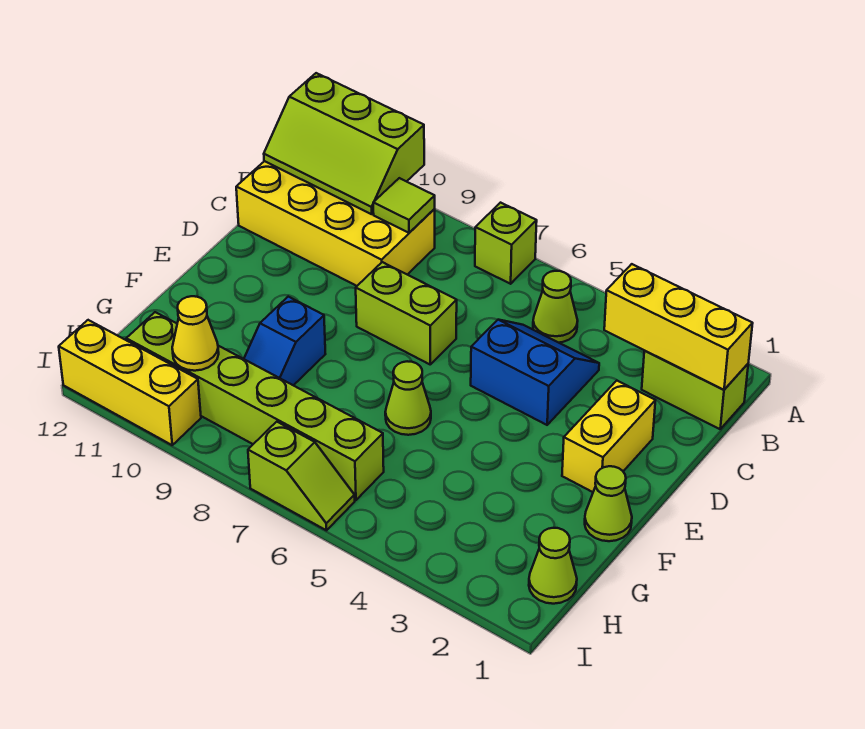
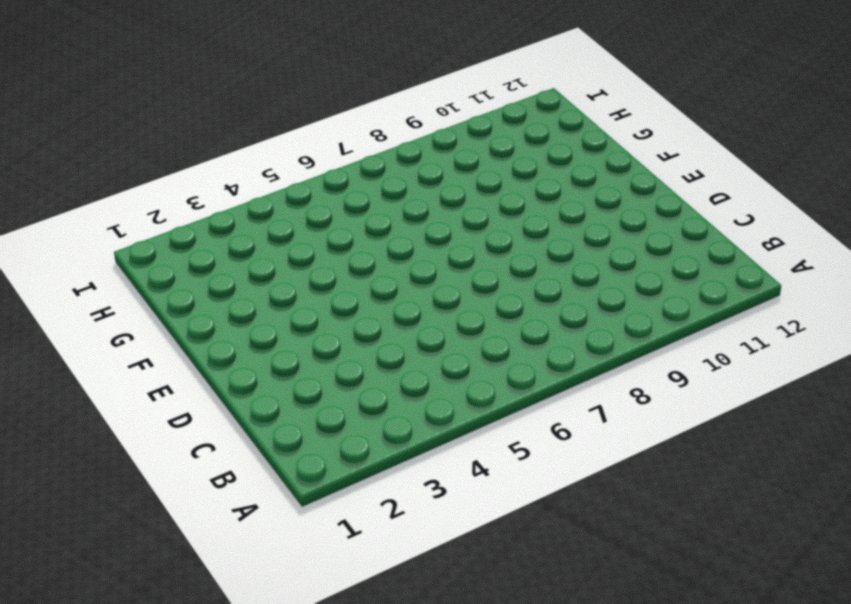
none -> lime 1x1 brick [475,203,537,284]
none -> lime 1x2 brick [642,351,748,429]
none -> lime 1x1 cone [533,271,578,343]

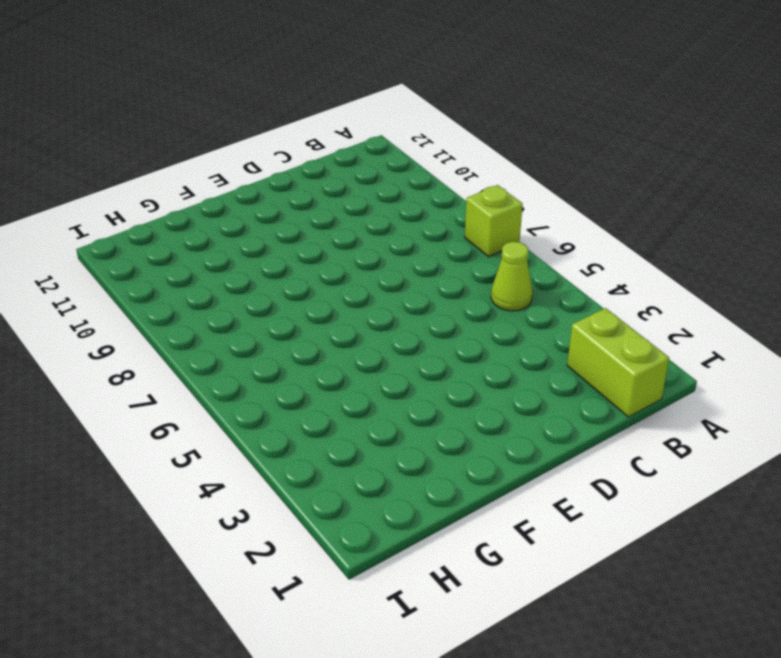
none -> yellow 2x4 brick [236,161,435,286]
none -> blue 2x2 slope [471,320,599,425]
none -> yellow 1x2 brick [562,381,655,492]

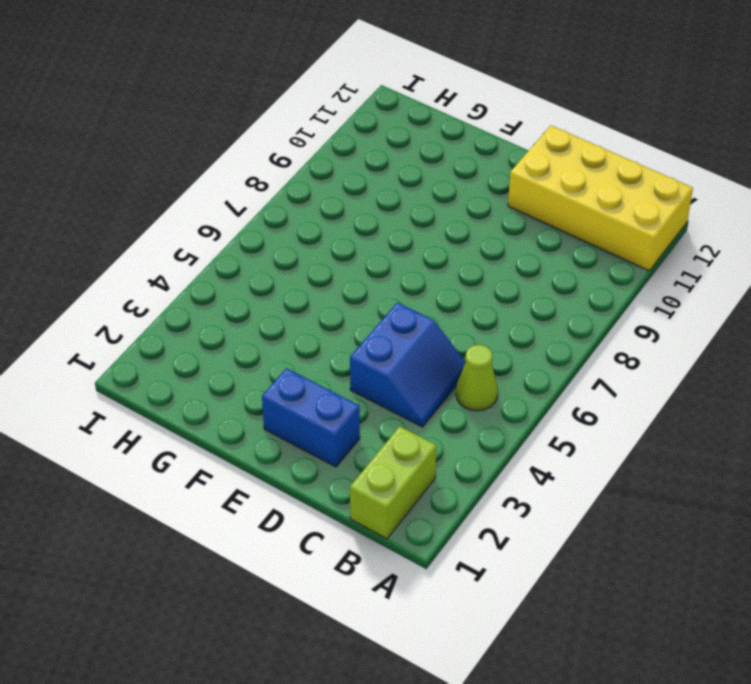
yellow 2x4 brick [508,126,693,271] -> yellow 2x4 brick turned to [236,161,435,286]
blue 1x2 brick [262,368,360,467] -> yellow 1x2 brick [562,381,655,492]
none -> lime 1x1 brick [475,203,537,284]
none -> lime 1x2 brick [356,262,457,364]
none -> lime 1x1 cone [585,466,632,541]

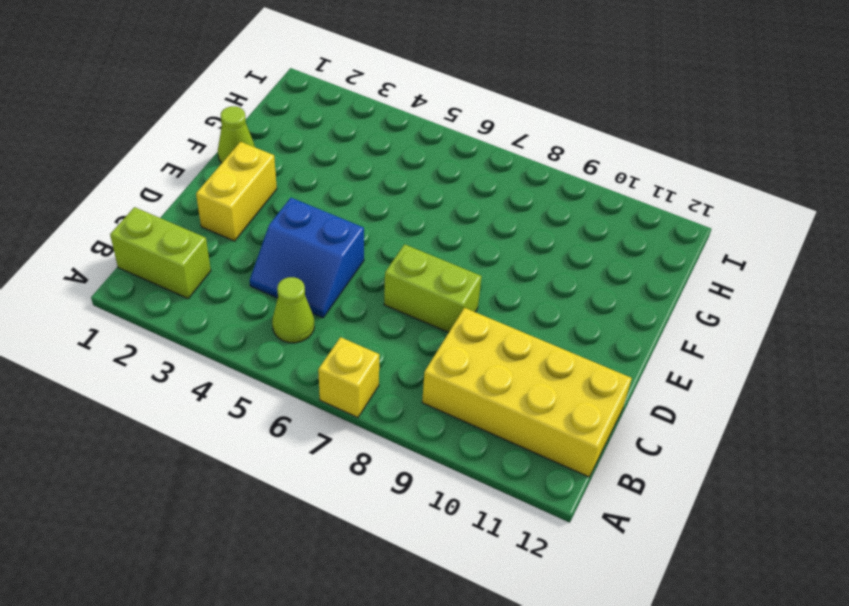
yellow 1x1 brick [318,337,379,417] -> lime 1x1 brick [475,203,537,284]
none -> lime 1x1 cone [385,361,431,435]
none -> blue 1x2 slope [244,297,325,385]
none -> lime 1x1 cone [529,528,577,604]

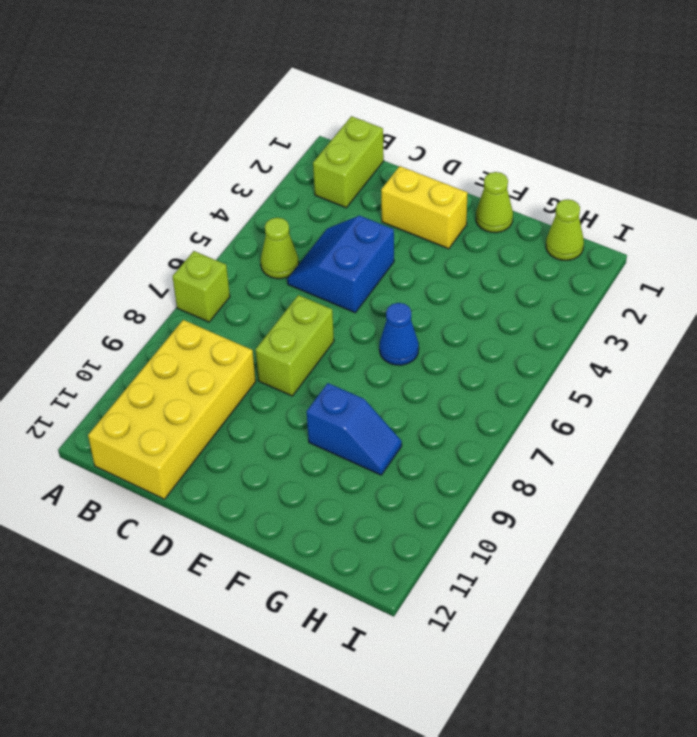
blue 1x1 cone [379,303,419,365] -> lime 1x1 cone [385,361,431,435]
none -> lime 1x6 brick [126,312,384,500]
none -> lime 1x2 slope [248,422,355,530]
none -> yellow 1x3 brick [59,320,201,445]

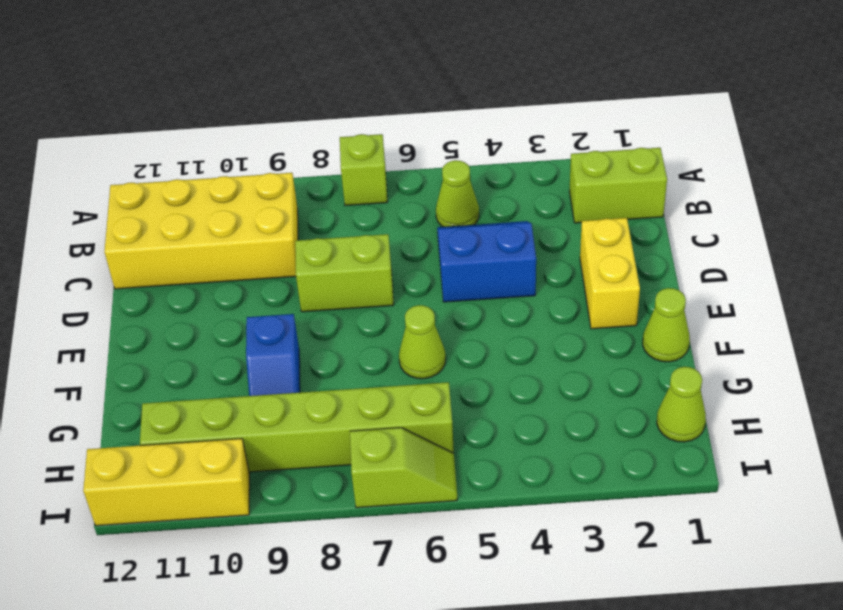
none -> lime 2x3 slope [264,73,424,214]
none -> yellow 1x3 brick [604,264,753,390]
none -> lime 1x1 tile [373,178,435,233]

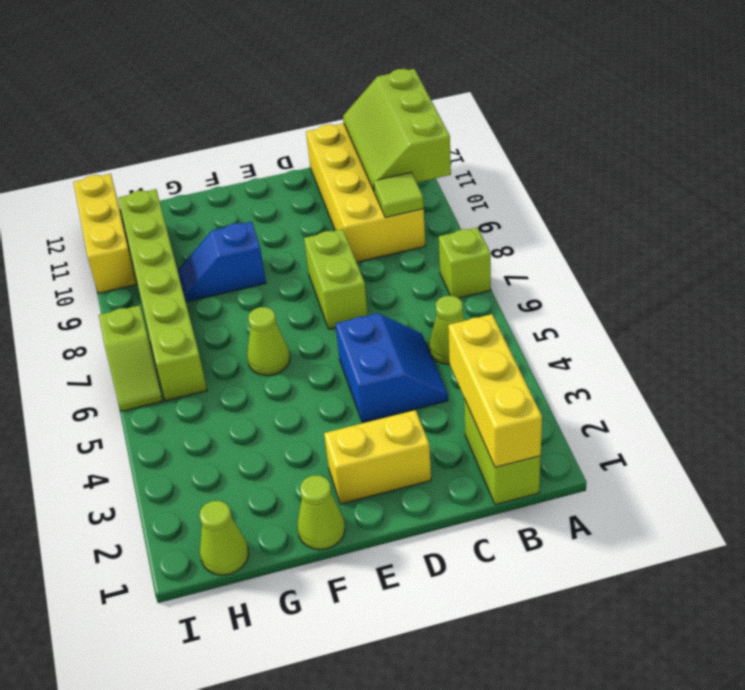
none -> yellow 1x1 cone [172,296,219,371]

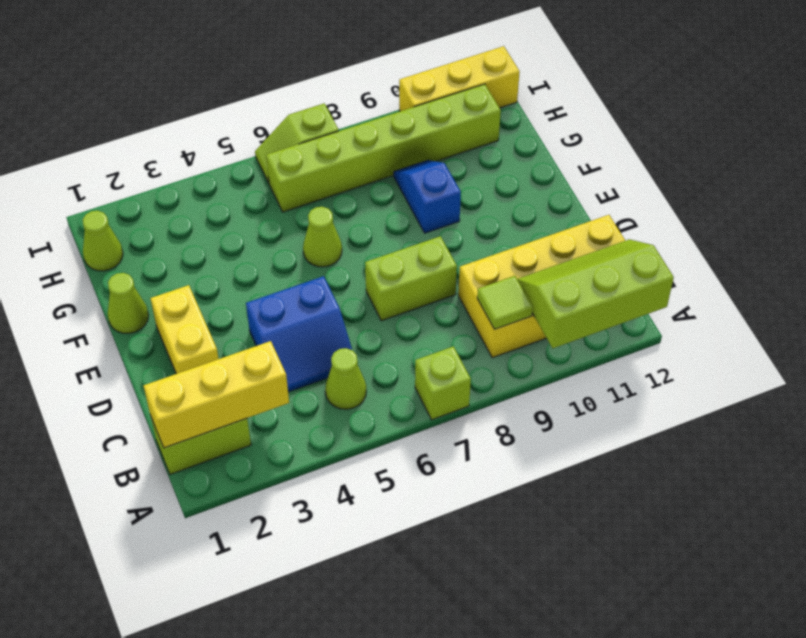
none -> yellow 1x1 cone [172,296,219,371]

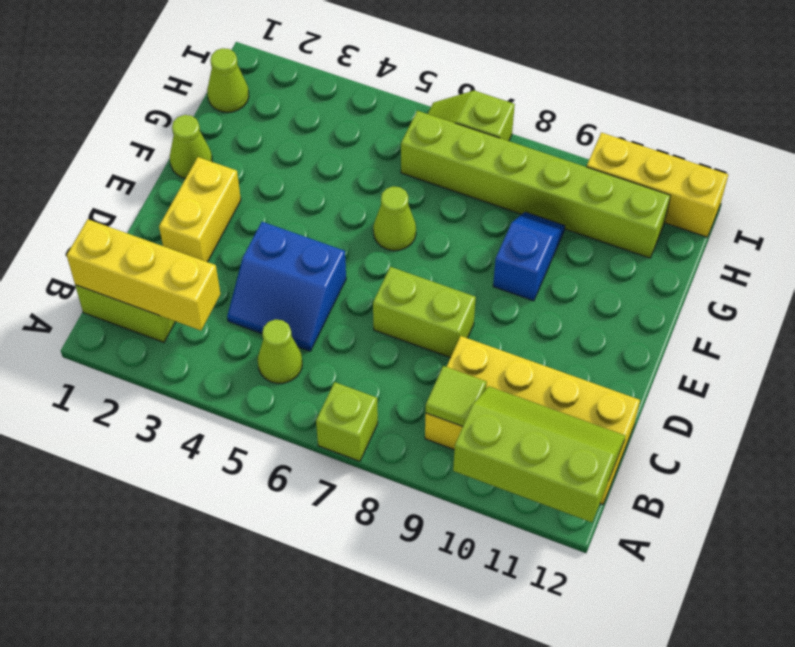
none -> yellow 1x1 cone [172,296,219,371]

